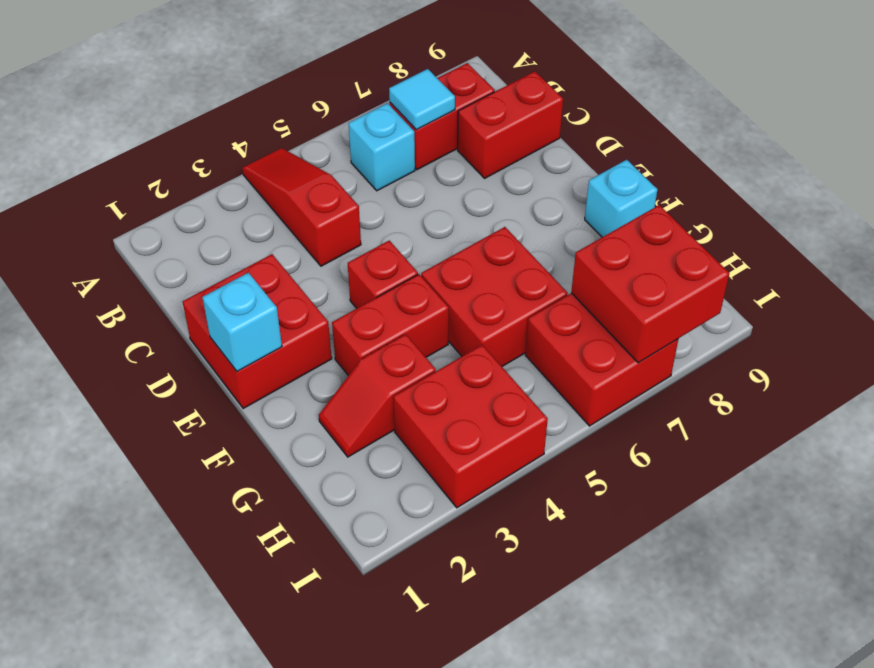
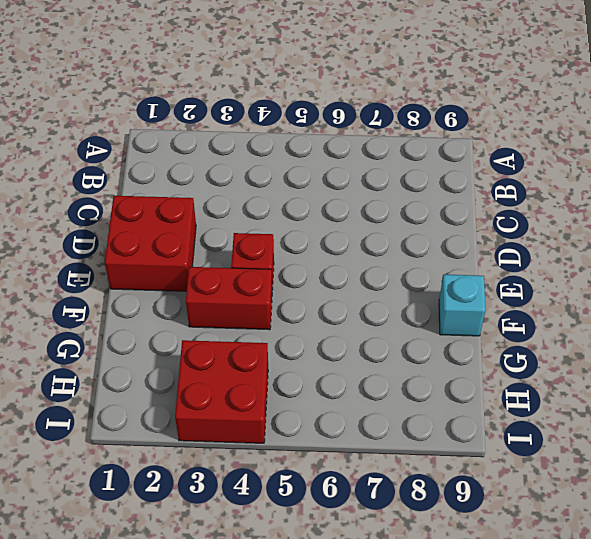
none -> red 1x3 slope [242,148,361,266]
none -> cyan 1x1 brick [349,103,415,191]
none -> red 1x2 brick [390,63,495,170]

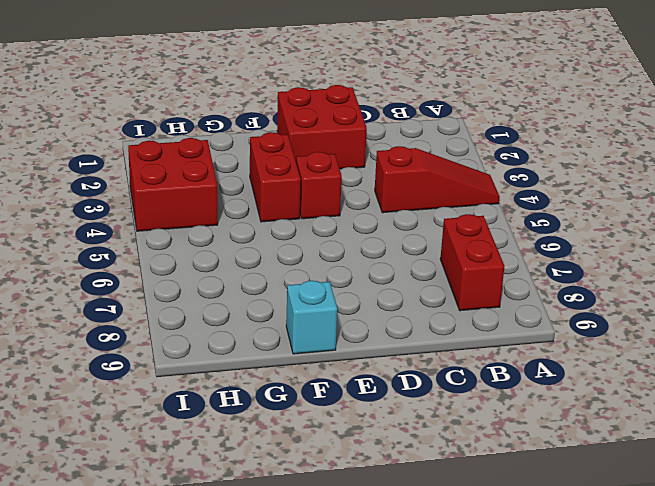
none -> cyan 1x1 brick [349,103,415,191]
none -> red 1x2 brick [458,71,563,178]
none -> red 2x2 brick [421,227,568,366]

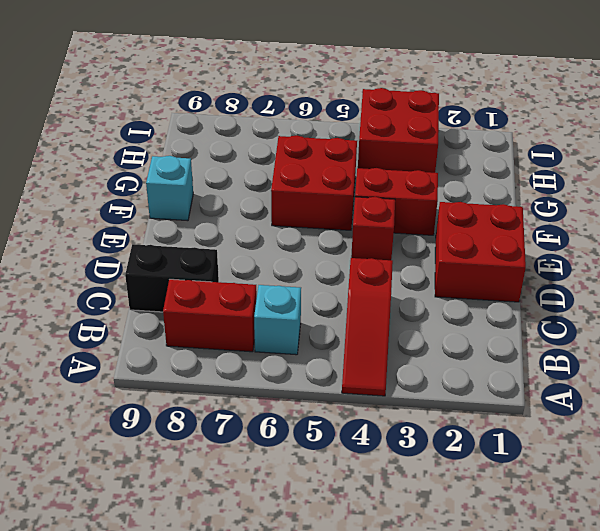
black 1x2 brick [125,244,219,312] -> red 1x2 brick [458,71,563,178]
none -> red 1x2 slope [319,334,436,457]
none -> red 2x2 brick [526,293,678,426]
none -> cyan 1x1 tile [389,69,455,130]

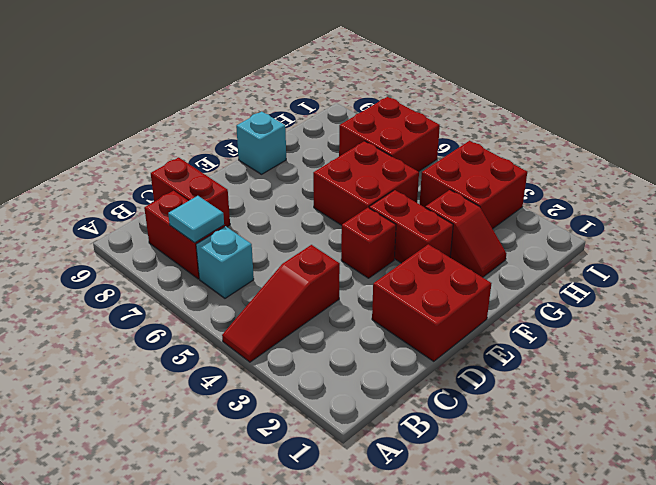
none -> cyan 1x1 brick [203,273,282,372]
none -> red 2x2 brick [571,205,729,363]

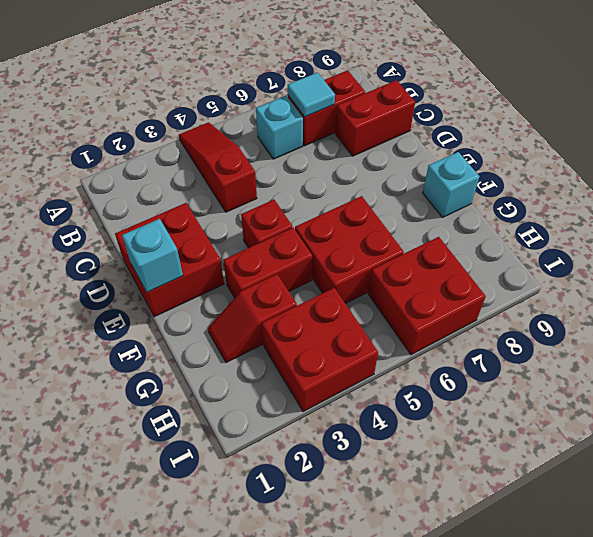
none -> red 2x2 brick [571,205,729,363]

